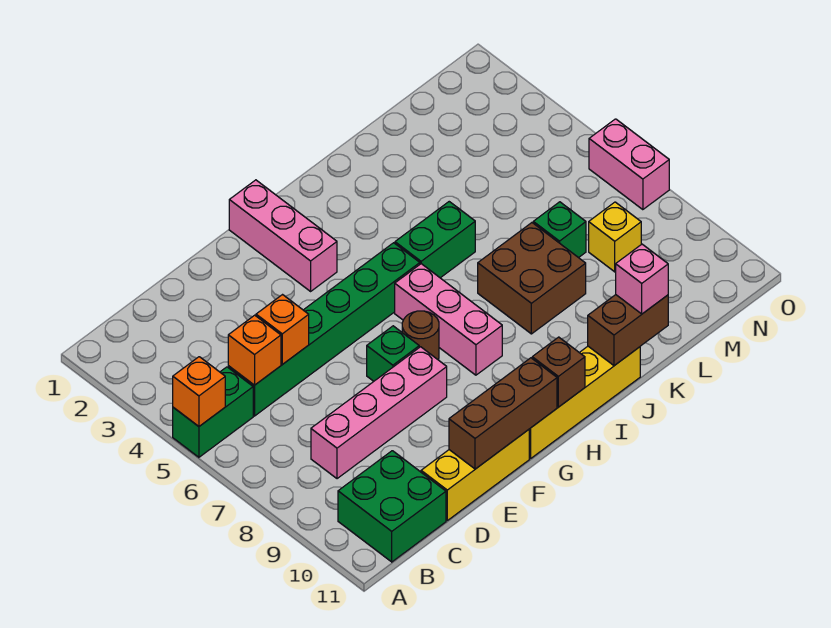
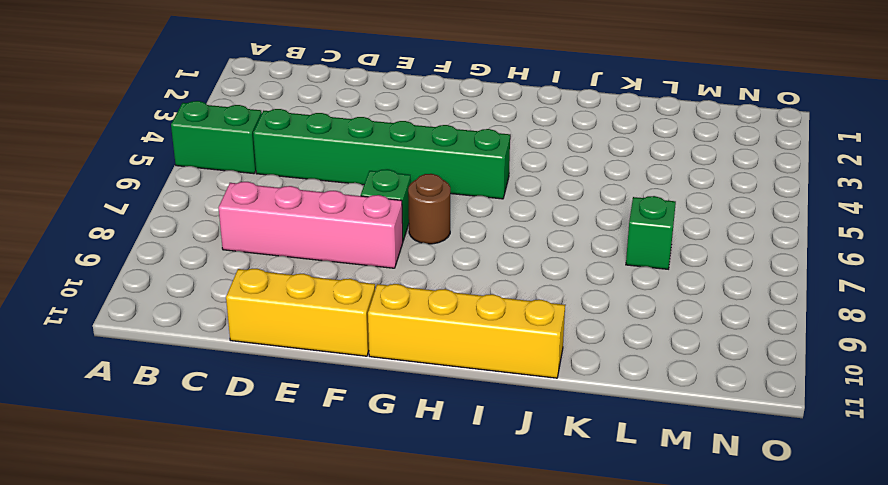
none -> green 2x2 brick [338,451,446,562]
none -> pink 1x3 brick [229,180,337,291]
none -> pink 1x3 brick [395,264,502,375]

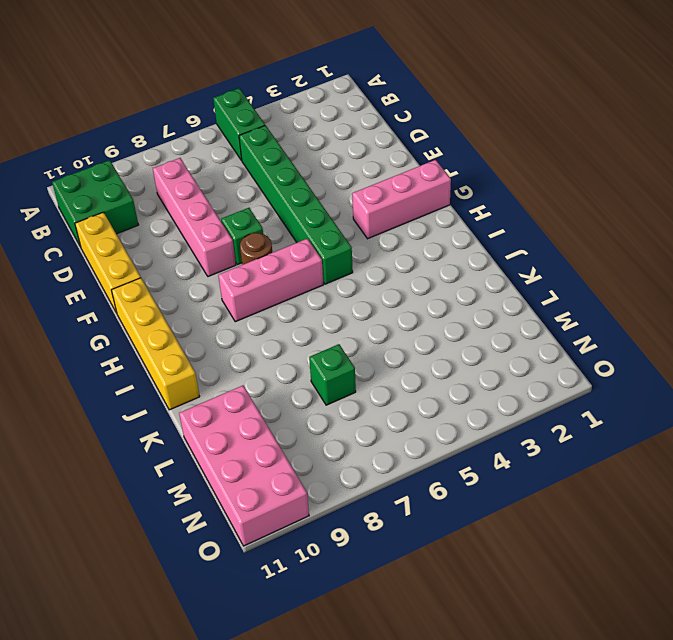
pink 2x4 brick [179,386,309,546] -> none
none -> green 1x2 brick [395,202,475,278]
none -> brown 2x2 brick [478,223,586,334]
none -> yellow 1x1 brick [589,202,641,272]

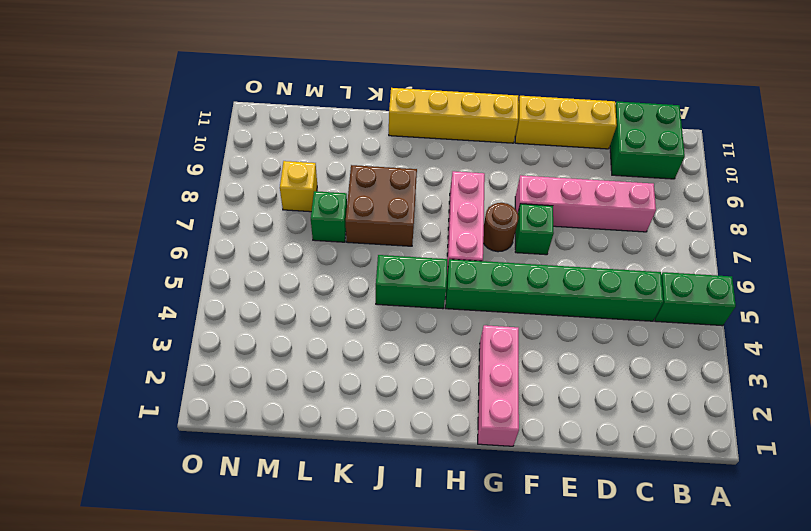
none -> pink 1x2 brick [589,119,669,210]
none -> orange 1x1 brick [173,357,225,426]
none -> orange 1x1 brick [228,315,281,385]

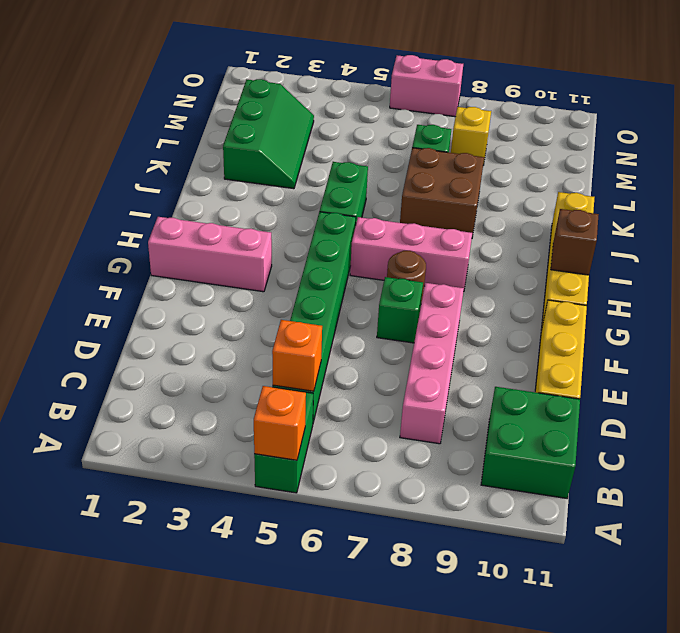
green 2x3 slope [223,79,314,189] -> none
none -> orange 1x1 brick [256,295,309,364]
none -> brown 1x3 brick [449,358,557,469]
none -> brown 1x2 brick [588,295,668,366]

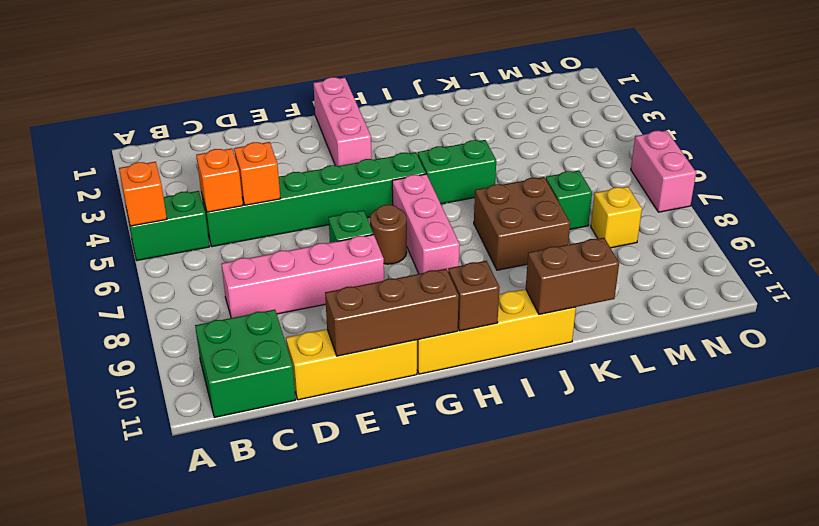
none -> pink 1x1 brick [616,244,668,314]

